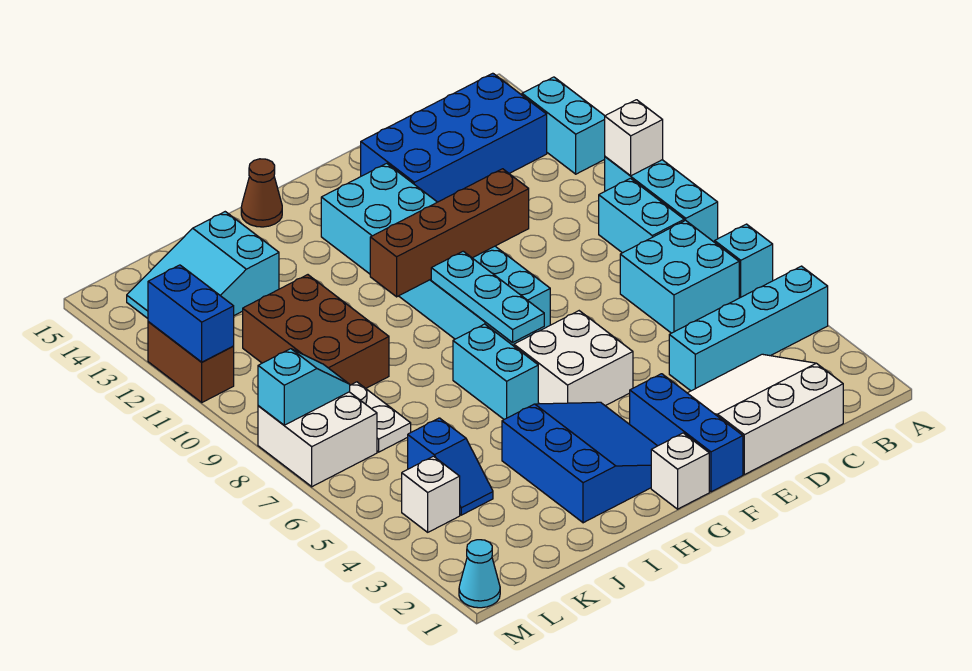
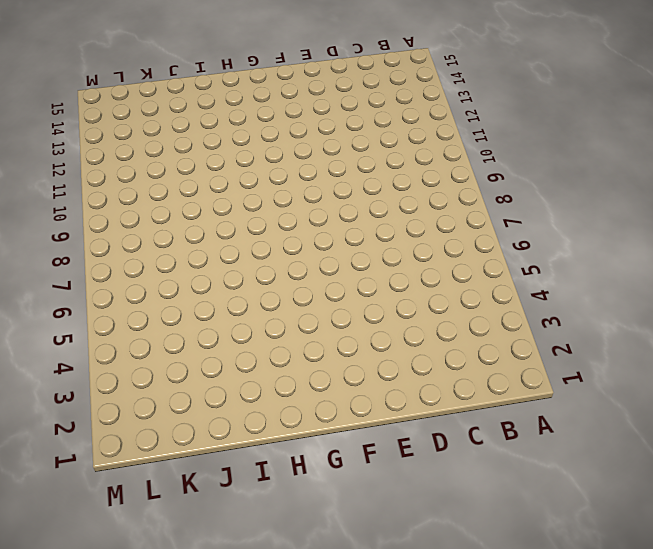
none -> cyan 1x4 brick [669,266,828,391]
none -> cyan 1x1 brick [715,224,773,298]
none -> cyan 1x3 brick [605,157,718,242]

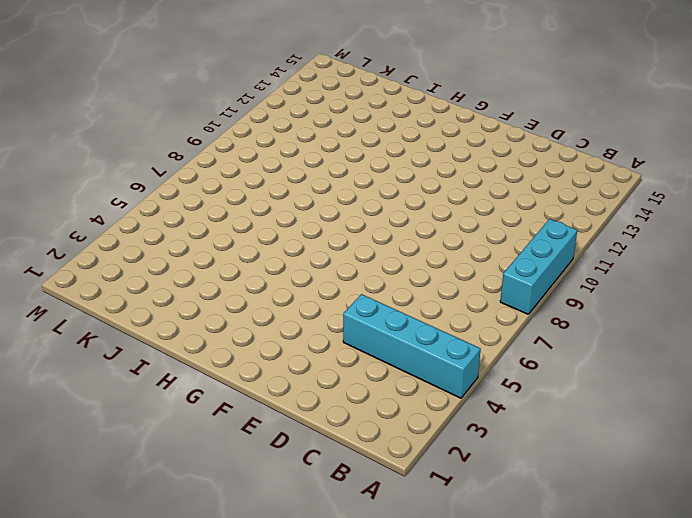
none -> cyan 1x1 brick [715,224,773,298]
none -> cyan 1x2 brick [522,77,605,174]
none -> cyan 2x2 brick [620,220,739,333]

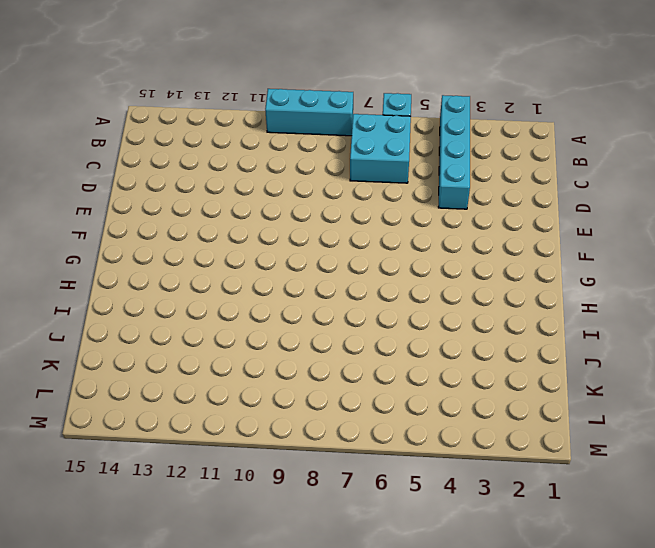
none -> cyan 1x2 brick [522,77,605,174]
none -> cyan 1x2 brick [599,178,684,253]
none -> blue 2x4 brick [361,73,547,202]

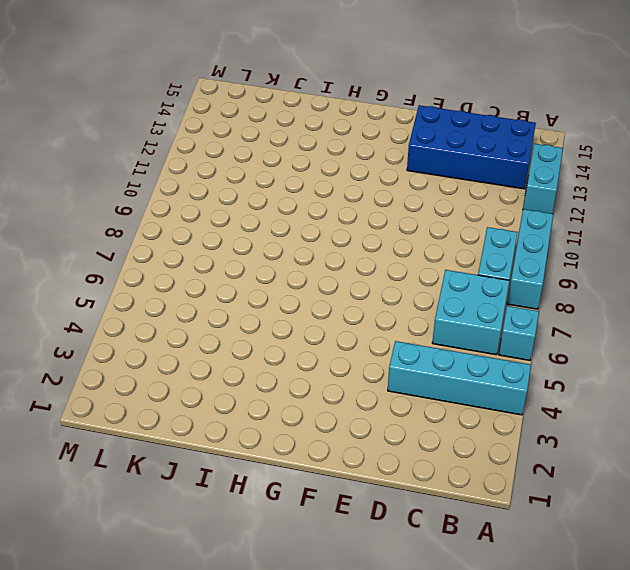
none -> white 3x3 slope [688,354,843,475]
none -> blue 1x3 brick [630,374,743,492]
none -> white 2x2 brick [514,311,633,406]

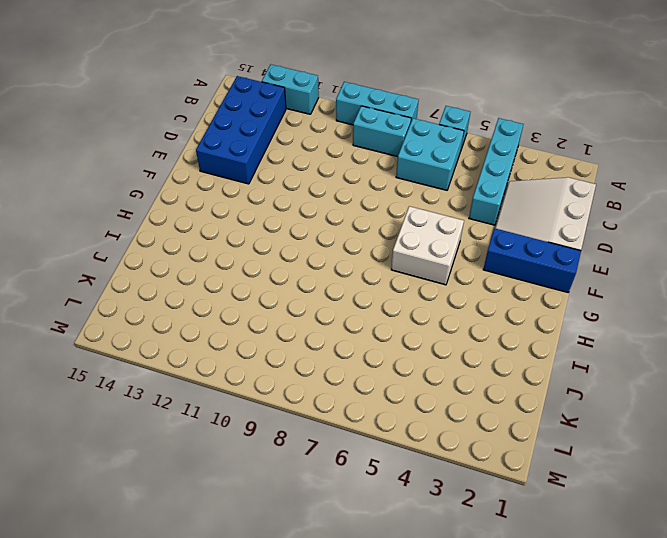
none -> cyan 2x6 brick [321,163,550,346]
none -> white 1x1 brick [651,433,709,509]
none -> blue 3x3 slope [502,402,657,523]

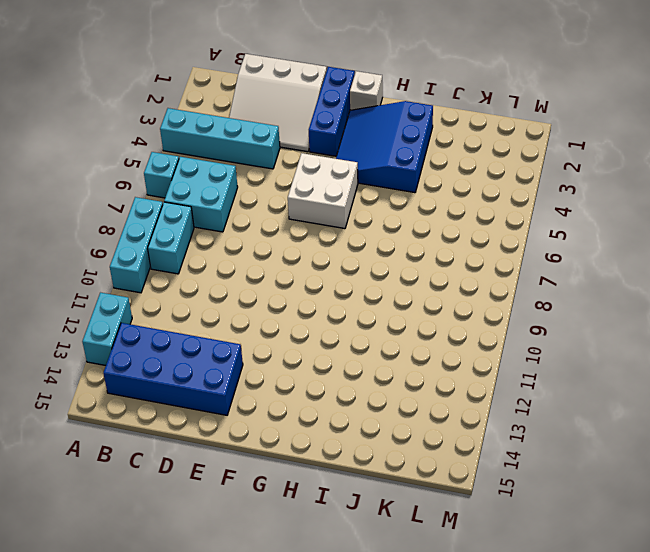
none -> cyan 2x6 brick [321,163,550,346]
none -> cyan 1x2 brick [453,324,538,419]
none -> brown 1x1 cone [241,159,282,227]

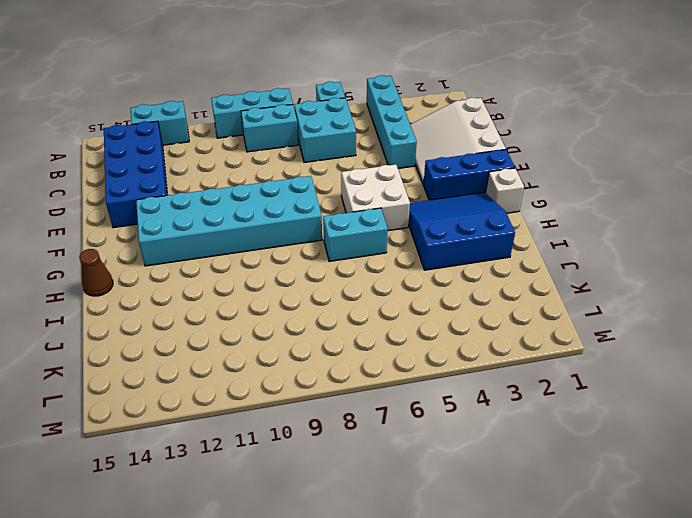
none -> brown 2x3 brick [243,275,389,388]
none -> cyan 2x3 slope [127,212,279,318]
none -> blue 1x2 slope [408,418,493,515]

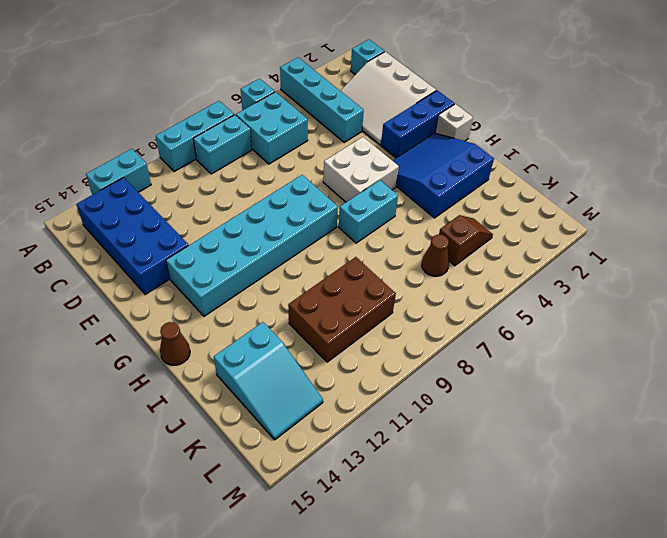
cyan 1x1 brick [351,39,384,75] -> none
brown 1x2 slope [439,215,493,266] -> blue 1x2 slope [408,418,493,515]
brown 1x1 cone [422,235,449,276] -> none
none -> white 1x2 plate [350,382,411,452]
none -> white 1x1 brick [402,456,460,532]
none -> white 2x2 brick [258,392,377,487]

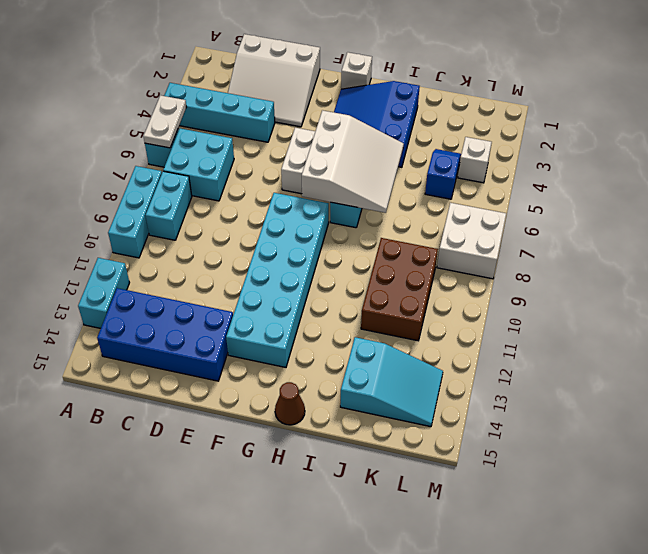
white 1x2 plate [143,95,186,148] -> white 1x2 plate moved to [350,382,411,452]
white 3x3 slope [302,110,404,213] -> cyan 1x3 plate [431,251,544,342]
none -> blue 1x3 brick [630,374,743,492]
none -> cyan 1x1 cone [459,540,500,608]
none -> brown 1x2 brick [148,322,234,402]

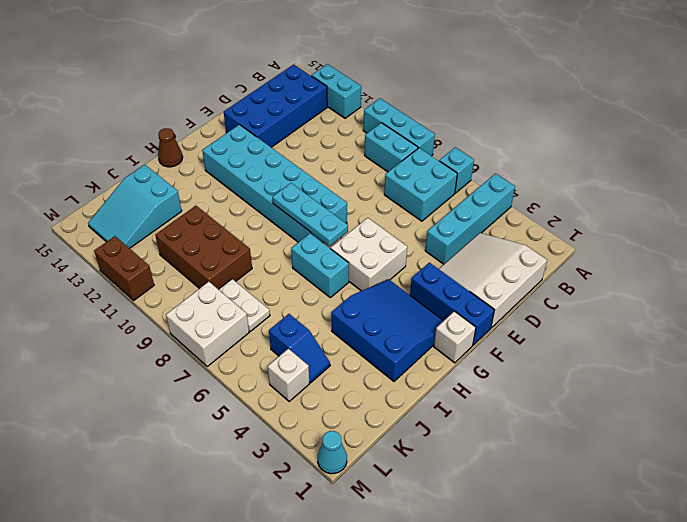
none -> white 1x1 brick [605,100,663,176]
none -> brown 1x4 brick [370,169,529,297]
none -> cyan 1x2 slope [258,349,350,425]

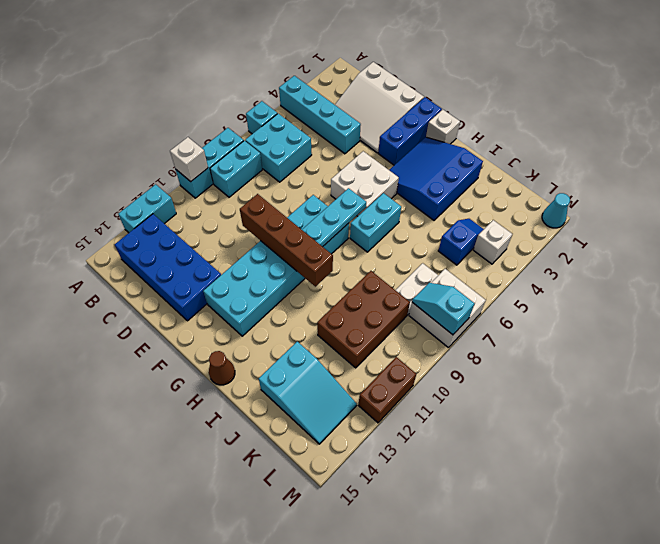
none -> blue 1x2 brick [148,265,234,362]

